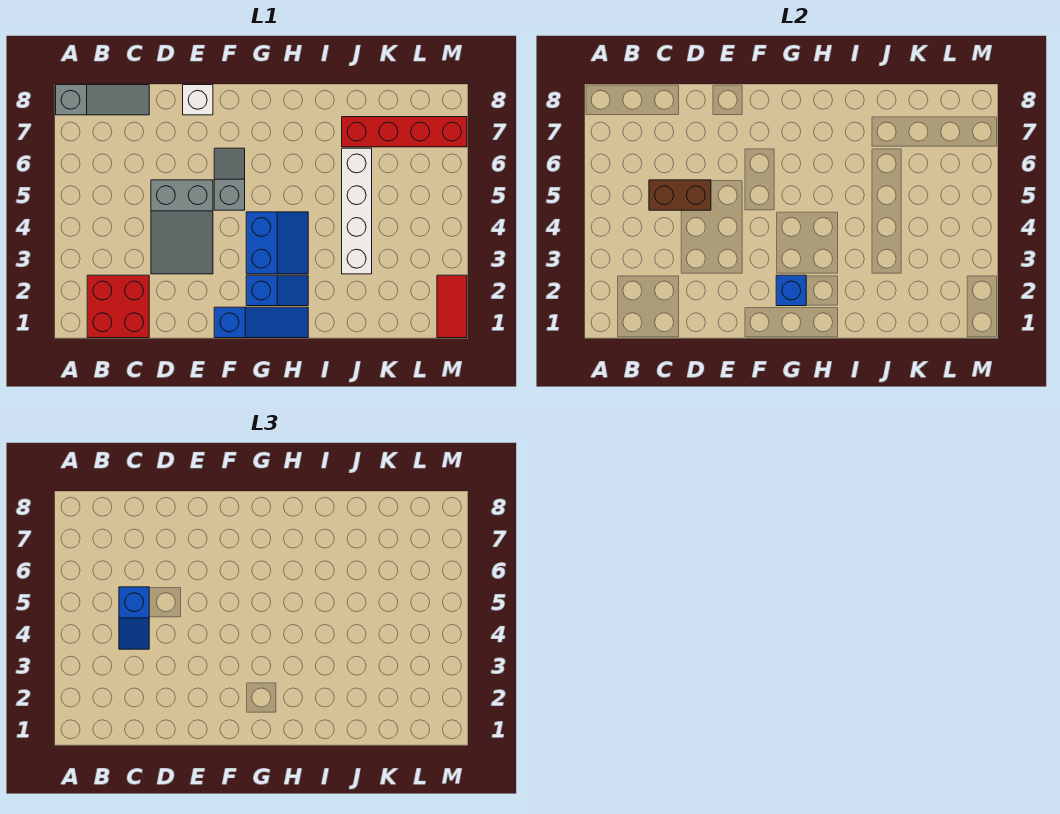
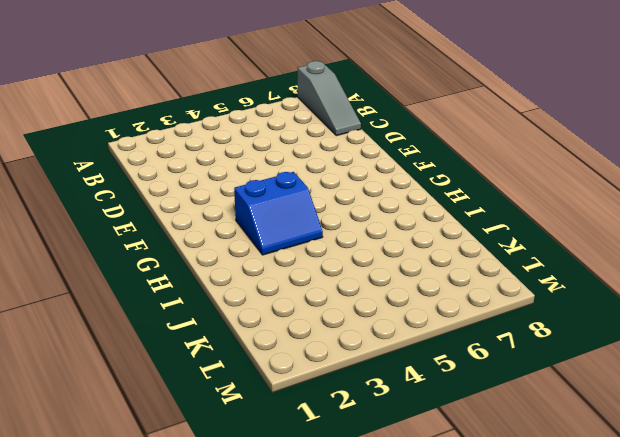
none -> red 2x2 brick [87,275,149,338]
none -> grey 2x3 slope [151,180,213,274]
none -> white 1x1 brick [183,85,213,115]

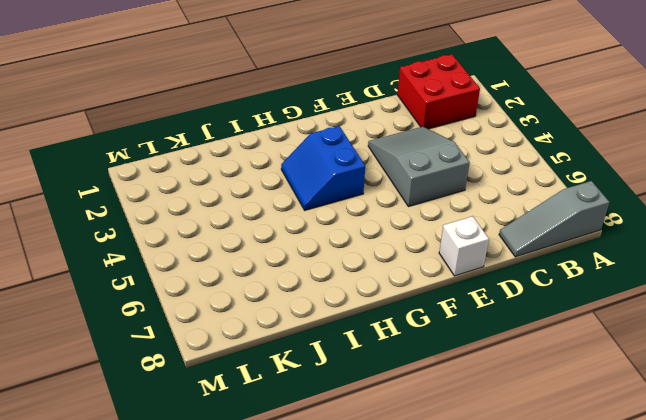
none -> blue 1x3 slope [214,307,308,338]
none -> grey 1x2 slope [214,148,245,210]
none -> blue 1x2 slope [246,275,308,306]

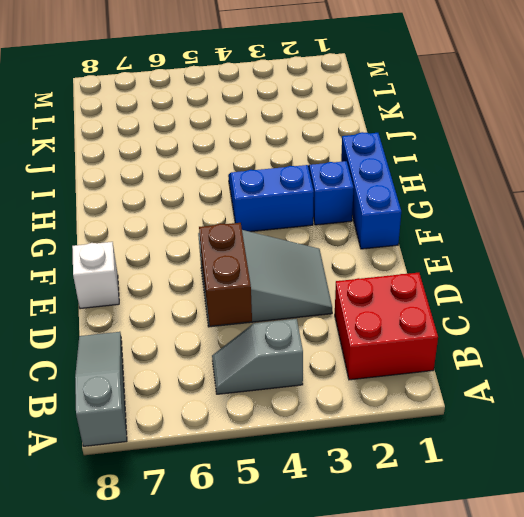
grey 1x2 slope [212,319,303,394] -> grey 1x2 slope moved to [214,148,245,210]
blue 1x3 brick [341,132,401,249] -> blue 1x3 slope [214,307,308,338]
none -> white 1x4 brick [342,148,372,274]
none -> red 1x4 brick [342,117,467,147]
none -> red 1x2 tile [437,275,467,338]

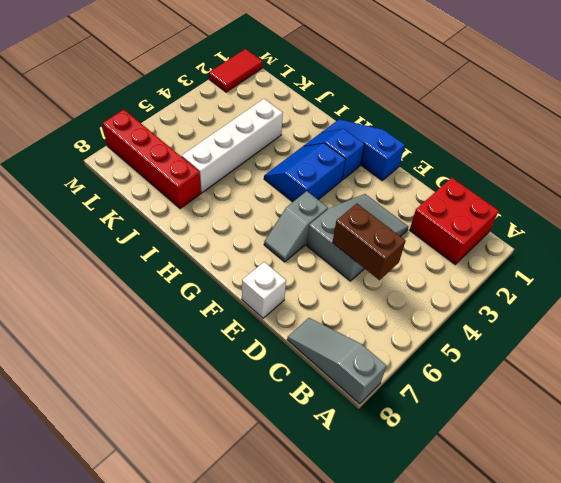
none -> blue 1x1 brick [776,275,806,306]
none -> blue 1x2 slope [119,587,149,649]

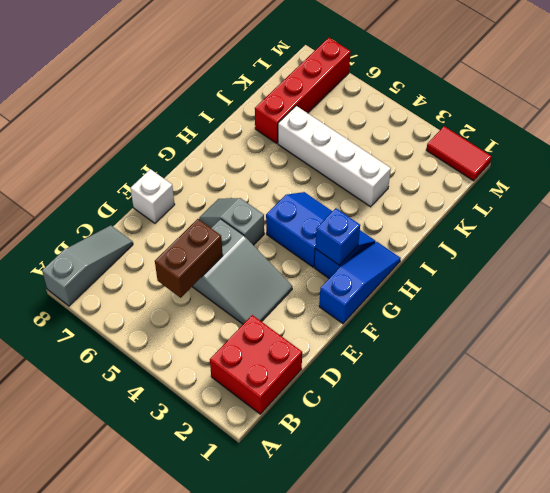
none -> blue 1x2 slope [119,587,149,649]

